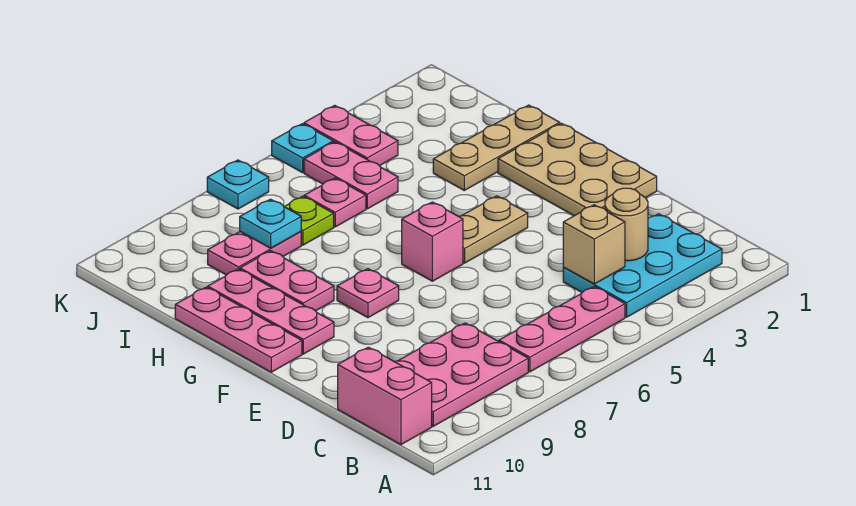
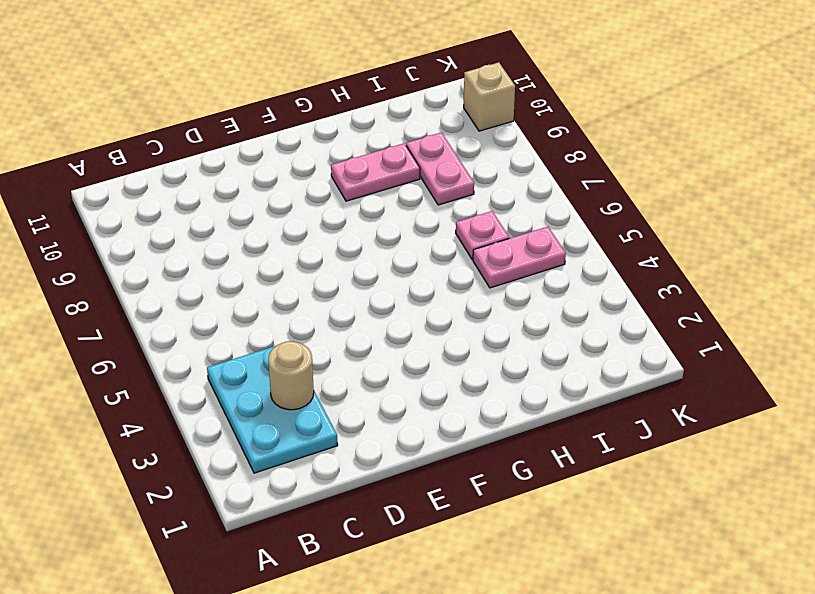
tan 1x1 brick [464,62,515,131] -> tan 1x1 brick moved to [563,205,625,284]
none -> pink 1x3 plate [499,287,625,372]
none -> pink 2x3 plate [396,323,528,426]
none -> pink 1x2 brick [338,347,432,445]

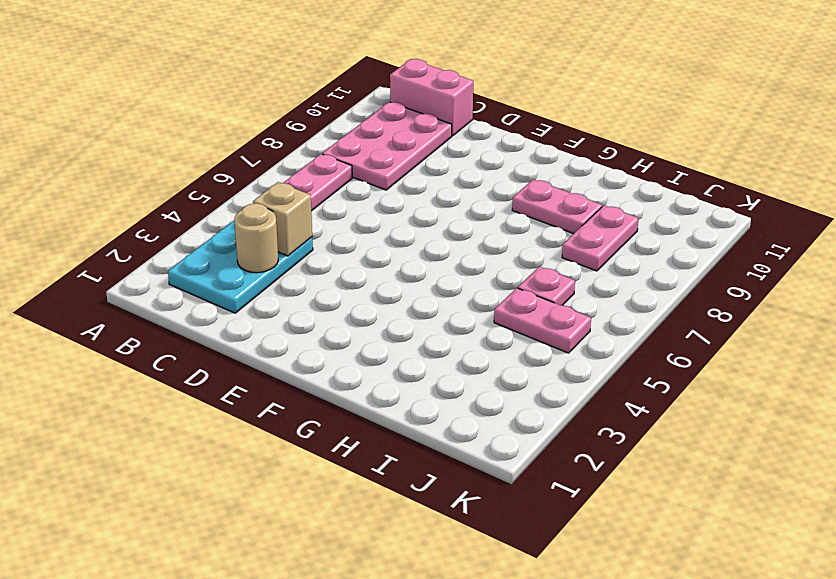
none -> tan 2x3 plate [498,123,657,216]
none -> tan 1x2 plate [459,196,528,263]
none -> pink 1x1 brick [402,202,463,281]

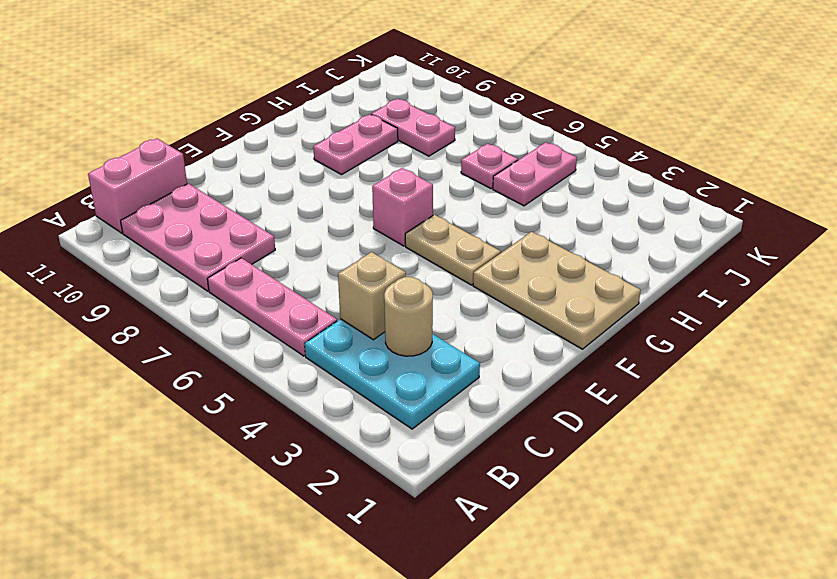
tan 2x3 plate [473,232,641,349] -> tan 2x3 plate turned to [498,123,657,216]
none -> pink 1x1 plate [337,269,399,318]
none -> pink 1x3 plate [208,269,334,354]
none -> pink 1x3 plate [175,287,302,372]

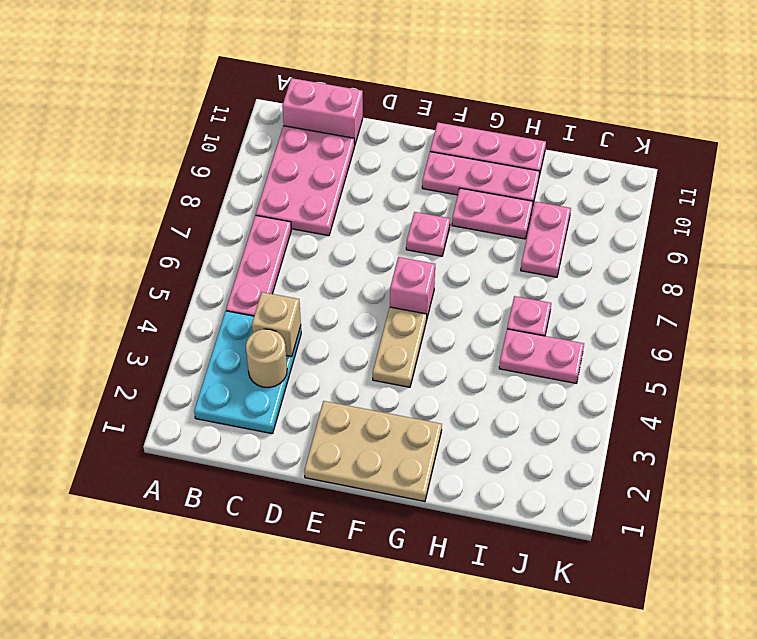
none -> tan 1x3 plate [433,105,560,190]
none -> lime 1x1 plate [284,196,334,245]
none -> pink 1x2 plate [304,105,398,166]

